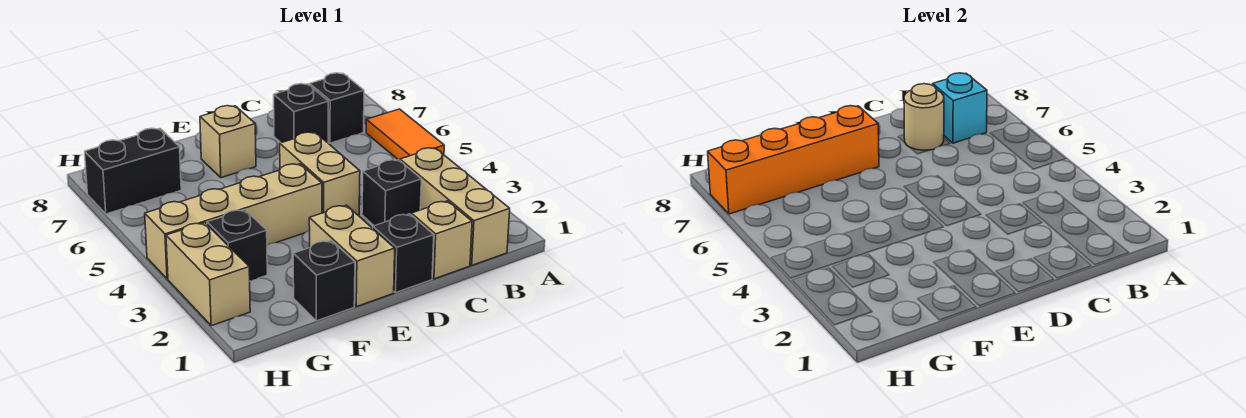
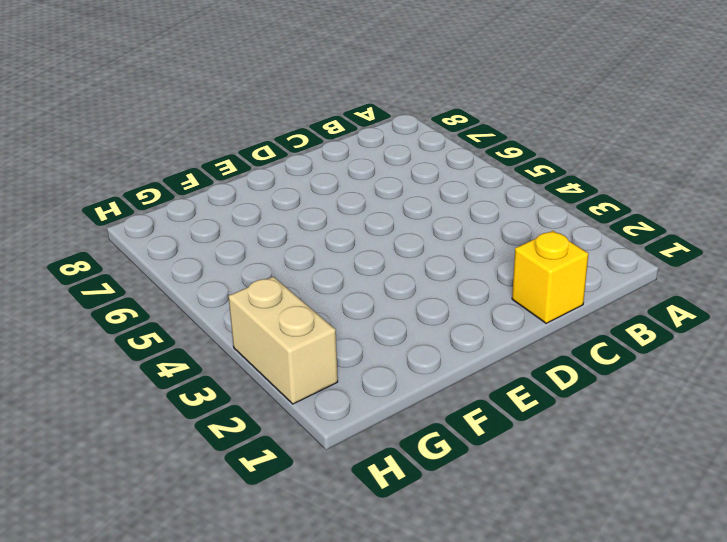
yellow 1x1 brick [512,231,588,323] -> tan 1x1 brick [411,201,472,279]
none -> orange 1x2 tile [366,109,444,161]
none -> tan 1x3 brick [400,148,510,265]
none -> black 1x1 brick [310,73,364,143]

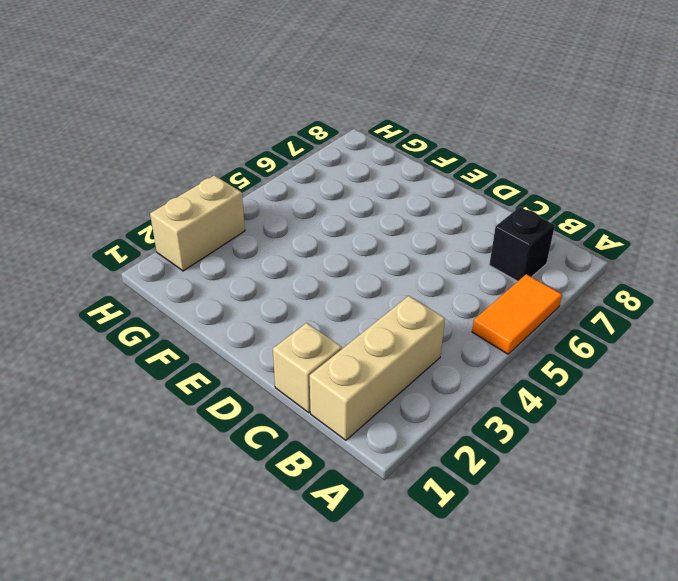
none -> black 1x1 brick [362,160,421,226]
none -> black 1x1 brick [274,84,328,143]
none -> black 1x1 brick [373,214,434,293]

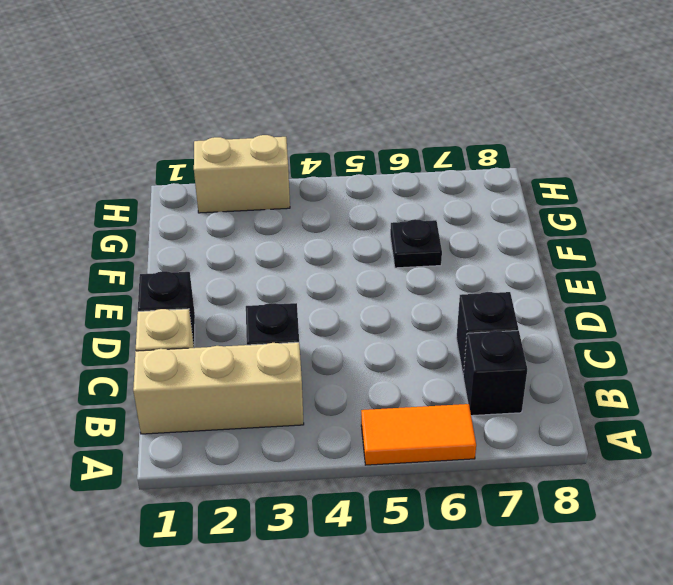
black 1x1 plate [390,219,442,268] -> none
none -> tan 1x2 brick [280,132,360,215]
none -> tan 1x2 brick [309,205,395,307]
none -> tan 1x4 brick [145,164,322,279]

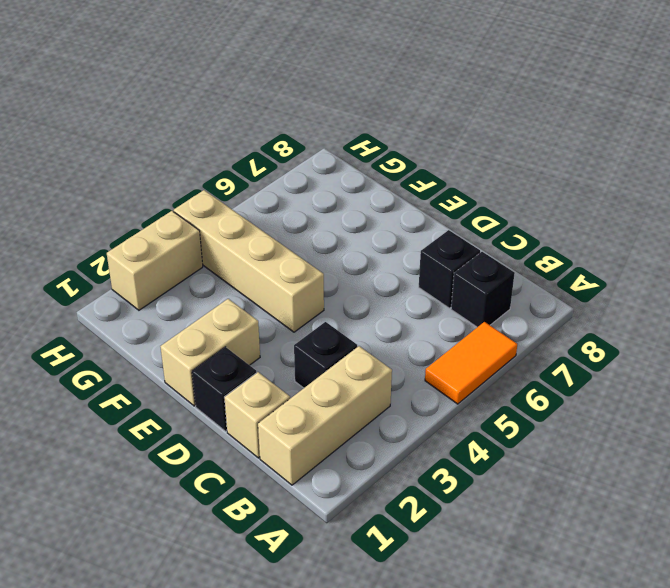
none -> tan 1x2 brick [280,132,360,215]
none -> tan 1x1 brick [200,106,256,178]
none -> black 1x1 brick [293,240,355,321]

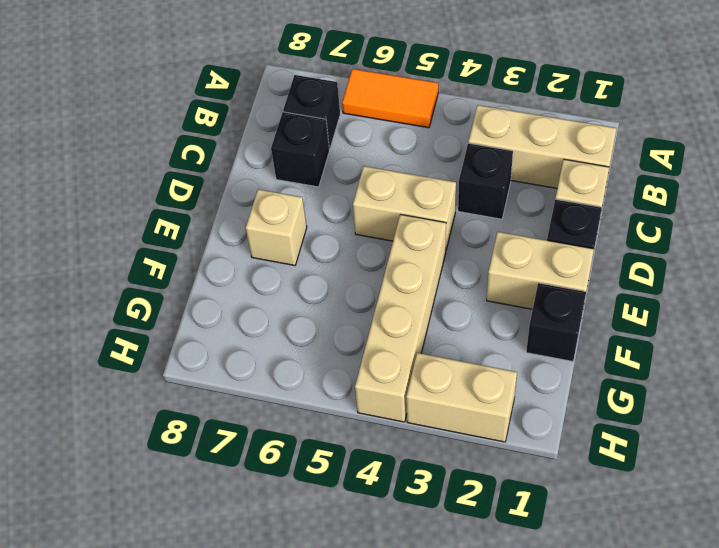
none -> black 1x1 brick [207,210,267,281]
none -> black 1x2 brick [85,128,181,214]
none -> cyan 1x1 brick [933,73,987,143]

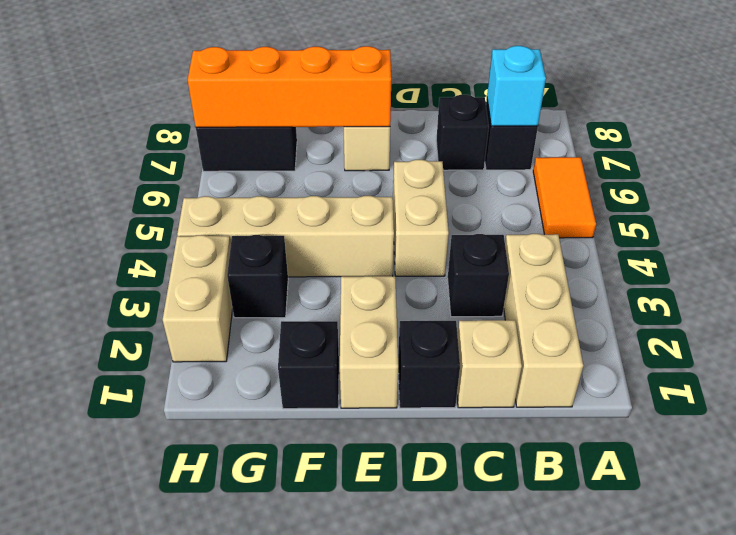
none -> tan 1x1 round brick [904,84,944,150]

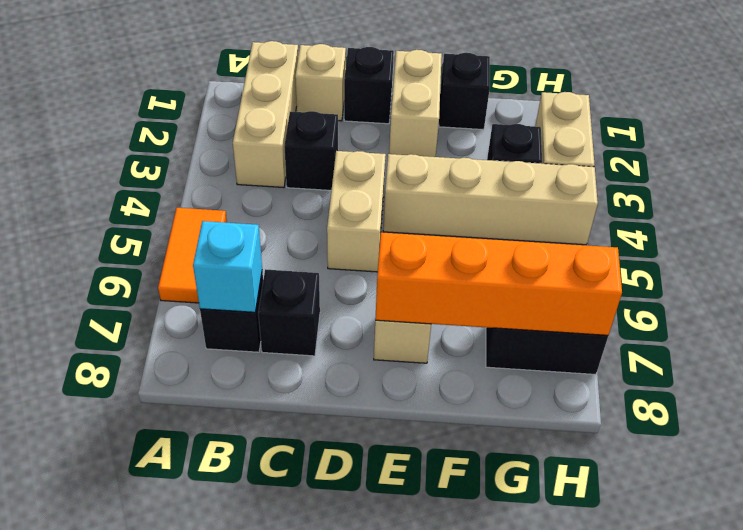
none -> tan 1x1 round brick [904,84,944,150]

